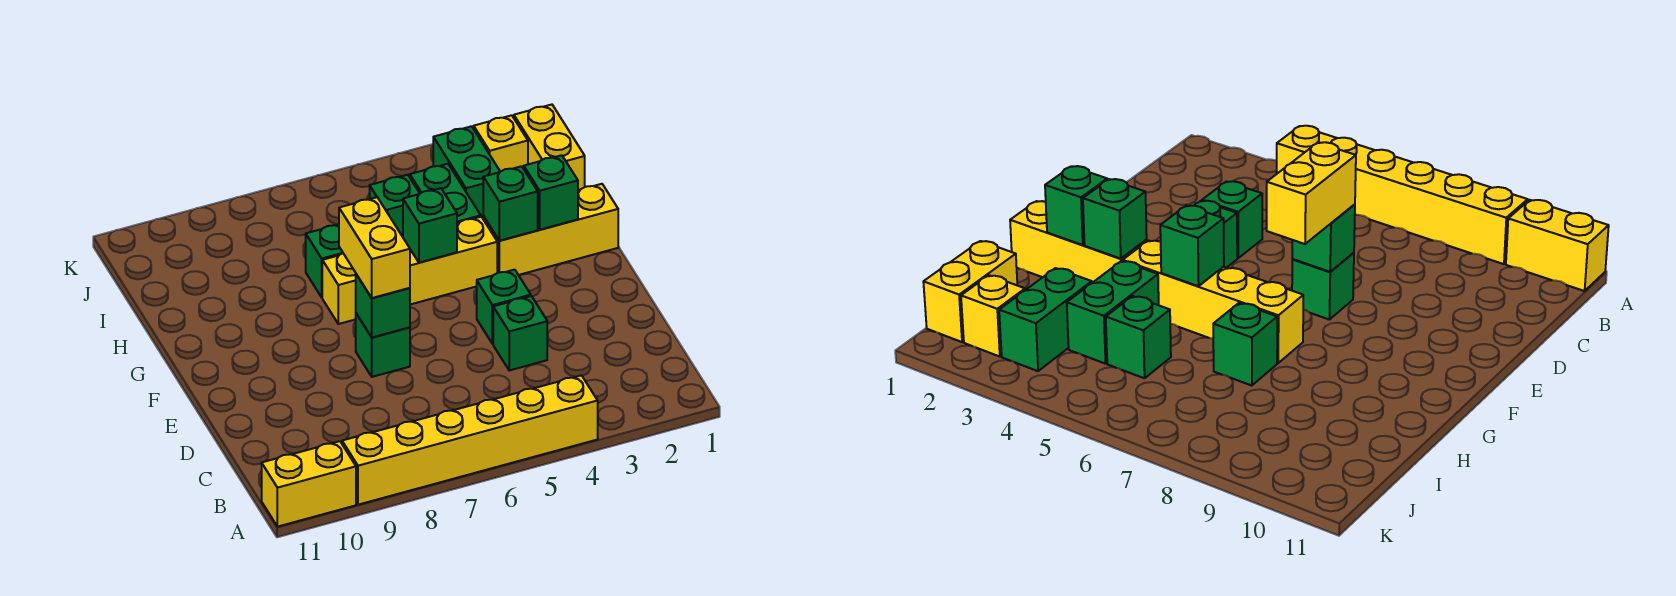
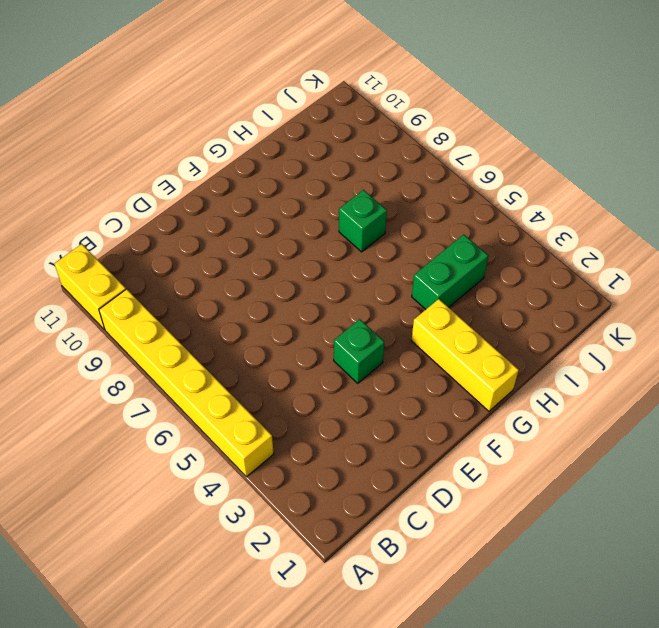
none -> green 1x1 brick [493,296,547,370]
none -> green 1x1 brick [356,314,410,377]
none -> yellow 1x4 brick [322,217,497,324]

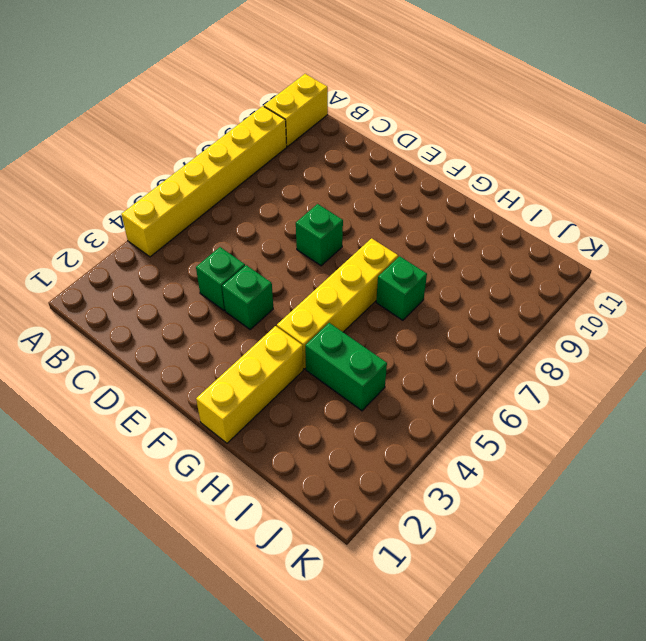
none -> yellow 1x2 brick [514,105,585,190]
none -> green 1x2 brick [433,126,500,218]
none -> green 1x1 brick [370,175,420,237]

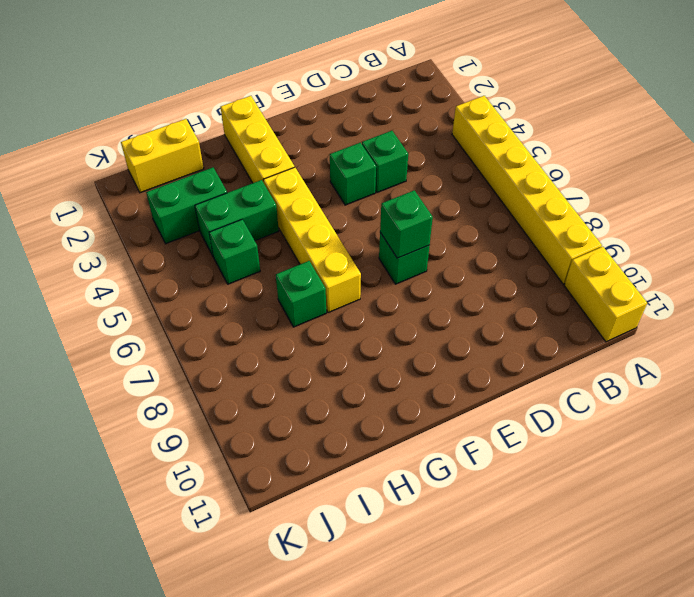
none -> yellow 1x1 brick [474,115,528,172]
none -> green 1x1 brick [524,155,578,230]
none -> green 1x1 brick [483,166,538,241]

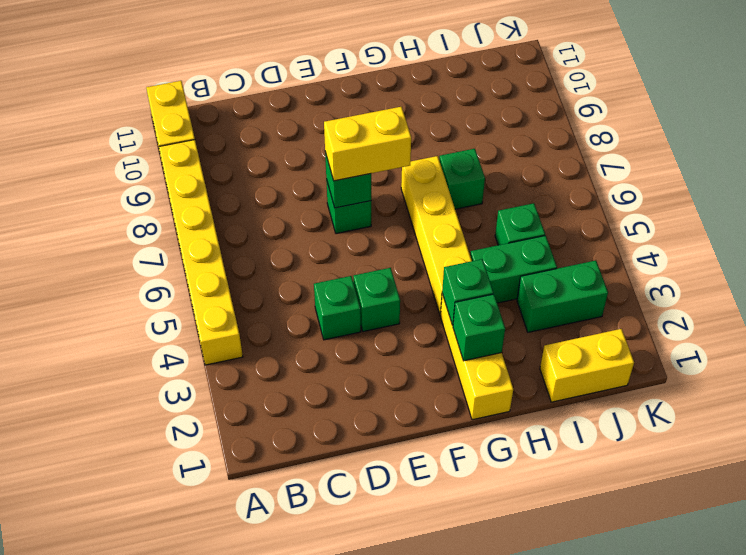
none -> yellow 1x1 brick [474,115,528,172]
none -> green 1x1 brick [403,188,457,263]

